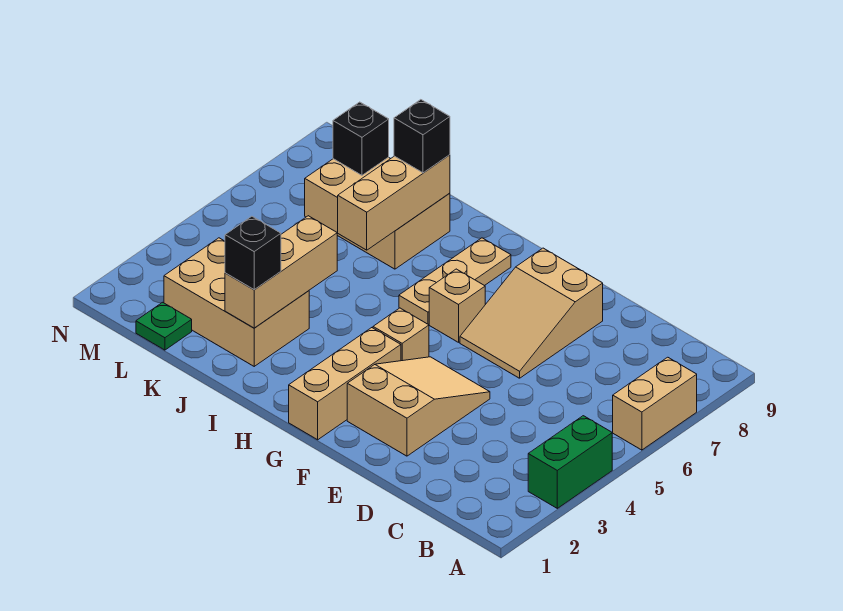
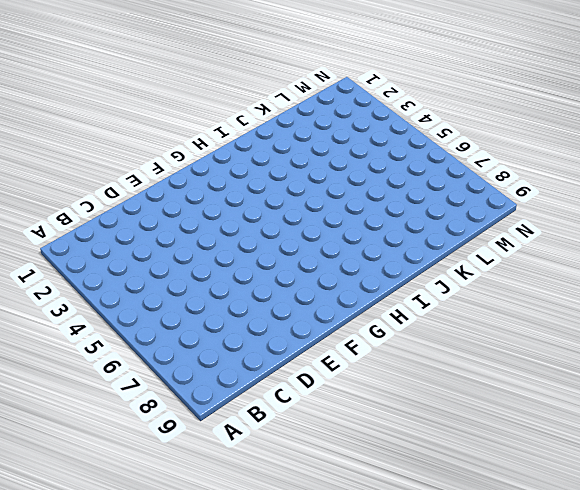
none -> green 1x2 brick [528,416,612,508]
none -> tan 1x2 brick [613,357,697,450]
none -> tan 2x3 slope [347,357,490,456]

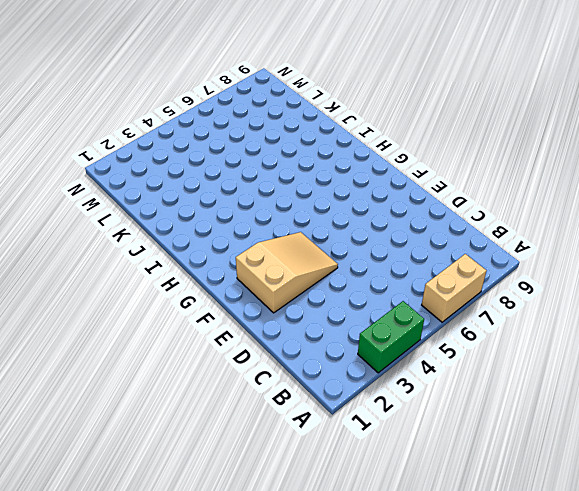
none -> tan 2x3 slope [460,248,603,378]
none -> tan 1x3 brick [289,328,401,440]
none -> tan 1x1 brick [373,308,429,361]

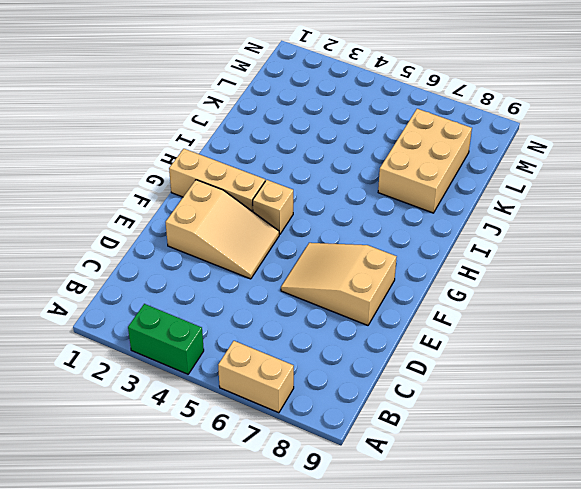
none -> tan 1x1 brick [429,269,485,342]
none -> tan 1x3 plate [399,238,511,324]
none -> tan 2x3 brick [164,238,309,366]

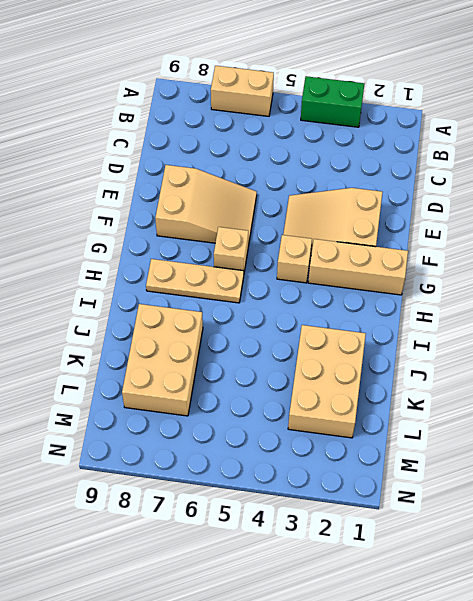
none -> green 1x1 plate [136,302,192,350]
none -> tan 1x3 brick [225,216,337,328]
none -> tan 1x3 brick [338,155,450,250]

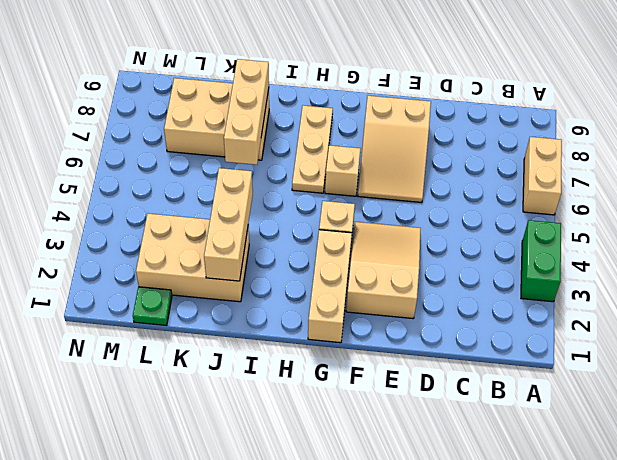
none -> black 1x1 brick [333,102,389,175]
none -> black 1x1 brick [225,216,281,290]
none -> black 1x1 brick [394,100,450,173]

